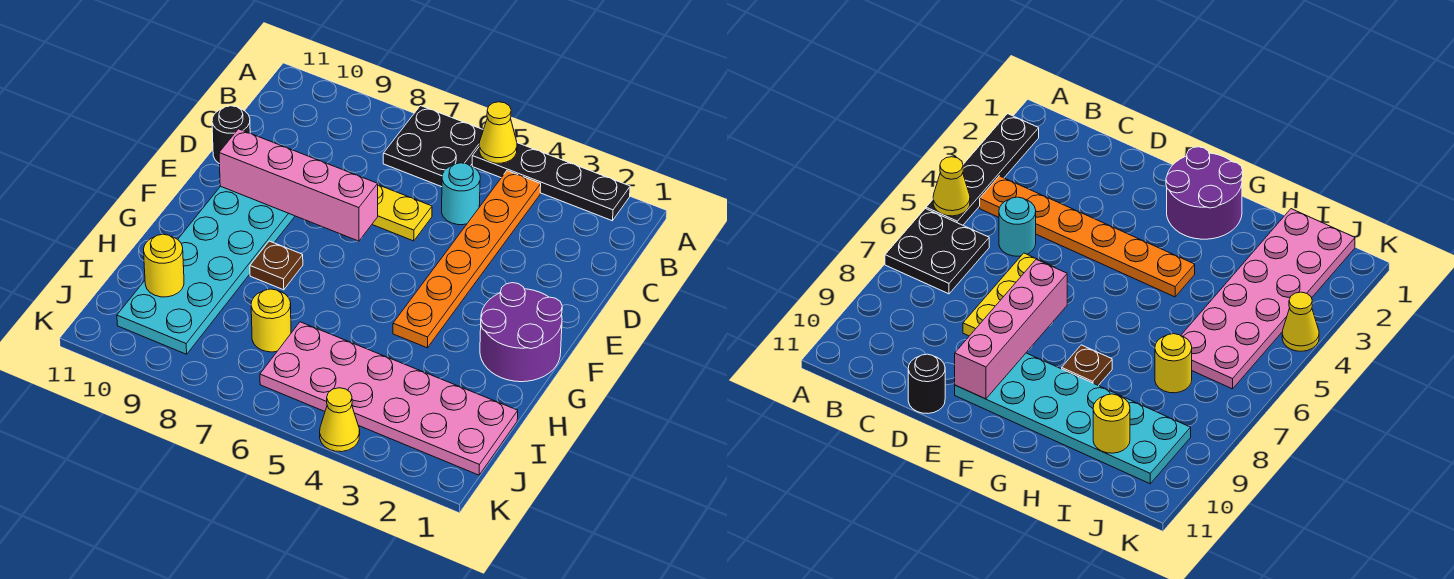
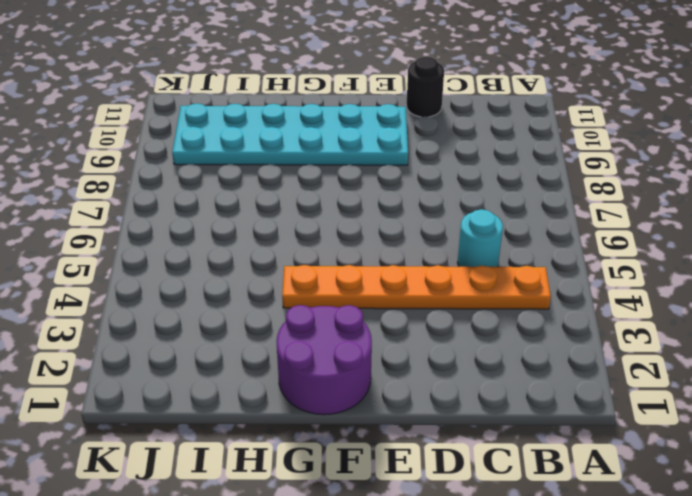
none -> black 1x4 plate [472,143,630,221]
none -> black 2x2 plate [383,106,483,187]
none -> yellow 1x3 plate [372,185,432,241]

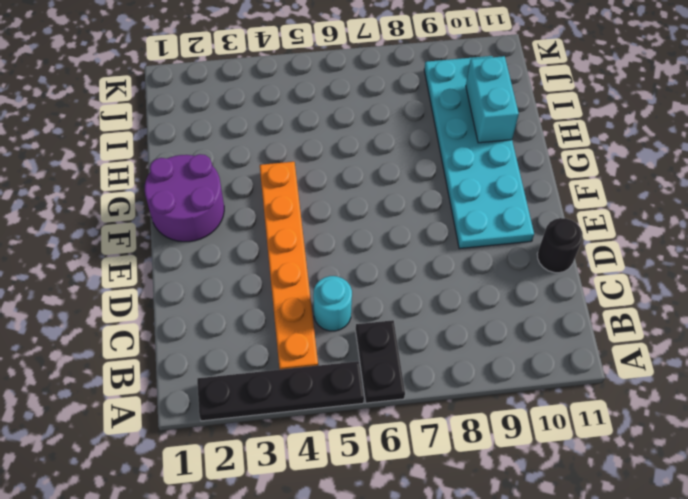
black 1x2 plate [356,320,405,403] -> black 2x2 plate [383,106,483,187]
cyan 1x2 brick [466,56,519,143] -> yellow 1x1 round brick [144,234,184,297]
none -> yellow 1x3 plate [372,185,432,241]
none -> brown 1x1 plate [250,241,303,290]
none -> pink 2x6 plate [260,322,518,475]

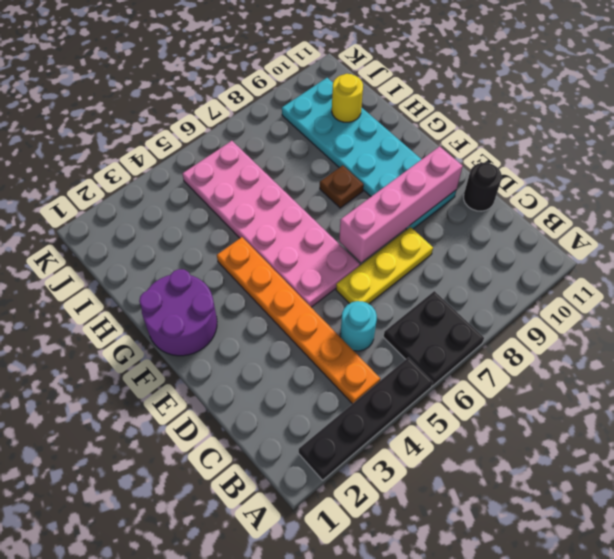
pink 2x6 plate [182,141,360,307] -> pink 2x6 plate turned to [260,322,518,475]
none -> yellow 1x1 round brick [251,289,291,352]
none -> yellow 1x1 cone [320,388,360,452]
none -> yellow 1x1 cone [479,102,517,163]

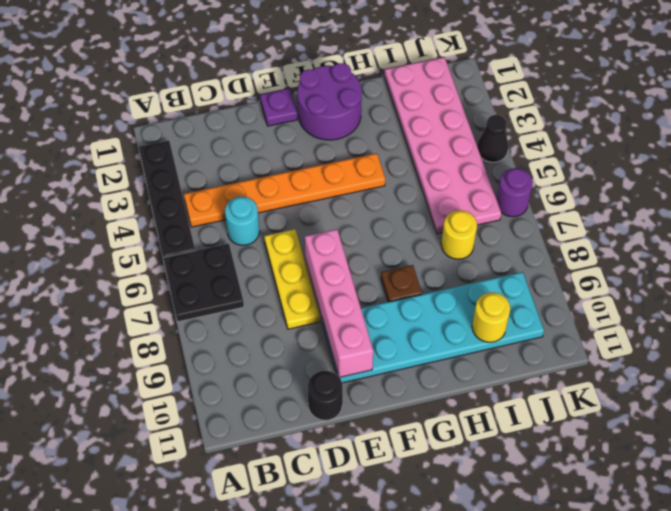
purple 1x1 plate [260,89,297,126] -> none
black 1x1 cone [477,115,508,162] -> yellow 1x1 cone [320,388,360,452]
purple 1x1 round brick [497,168,533,217] -> none
none -> yellow 1x1 cone [479,102,517,163]

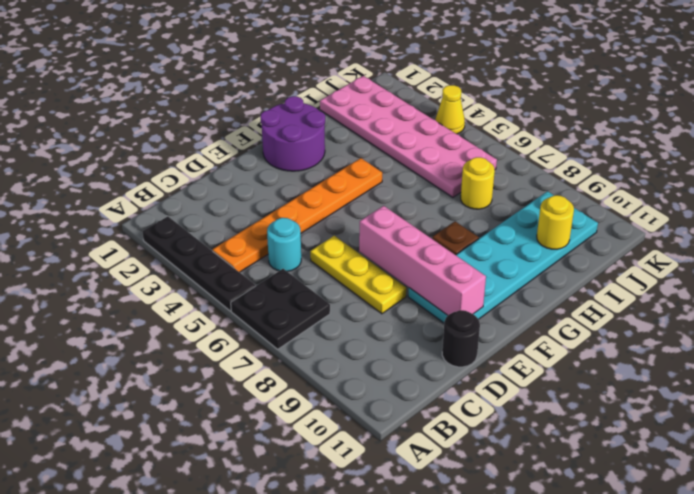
none -> yellow 1x1 cone [479,102,517,163]

